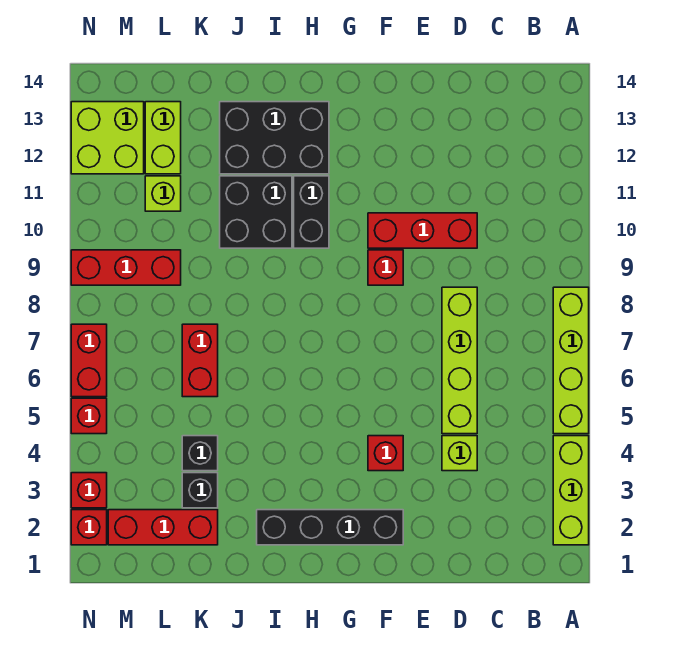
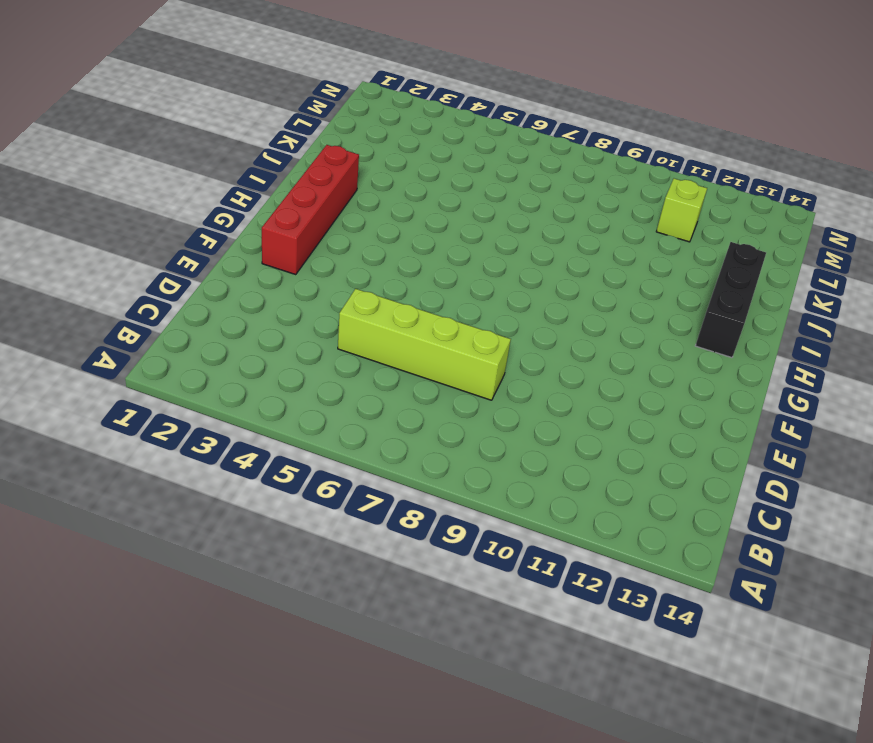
red 1x4 brick [262,145,359,275] -> black 1x4 brick [257,510,403,545]
black 1x3 brick [695,242,766,358] -> black 2x3 brick [220,102,329,174]
none -> lime 1x3 brick [553,436,589,545]
none -> lime 1x4 brick [553,287,589,434]
none -> lime 1x1 brick [442,436,477,471]

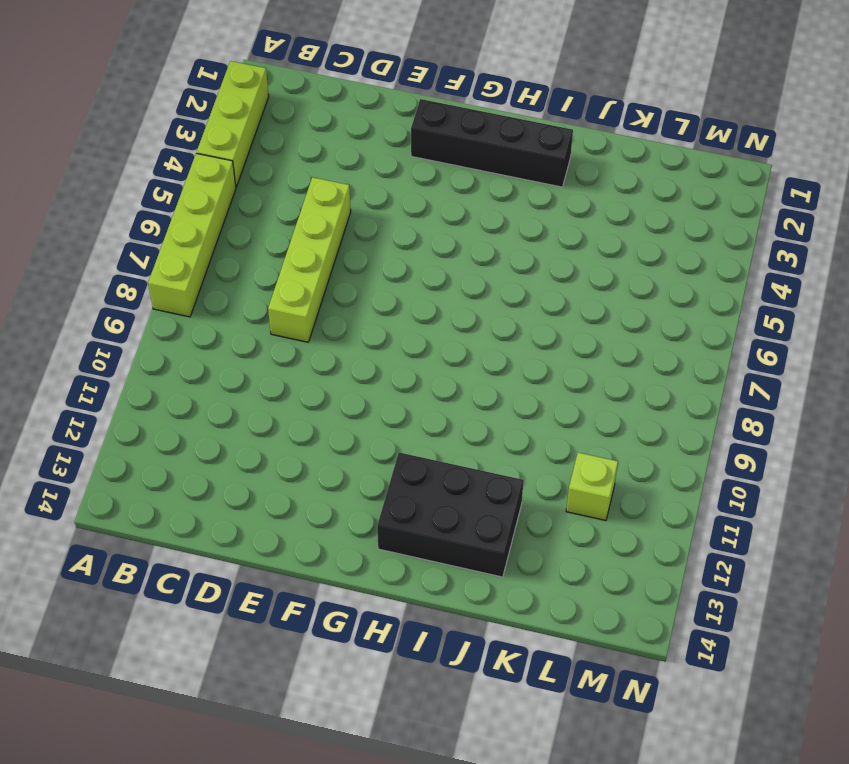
none -> lime 1x1 brick [442,436,477,471]
none -> red 1x3 brick [368,213,477,248]
none -> red 1x1 brick [368,436,403,471]

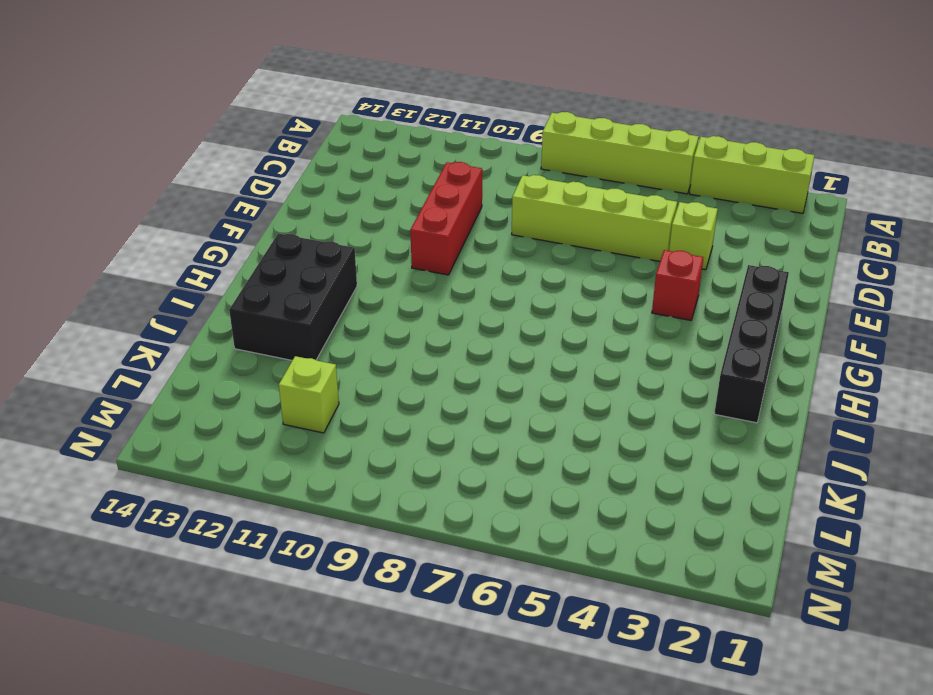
none -> red 1x1 brick [368,250,403,285]
none -> black 1x2 brick [294,176,329,248]
none -> black 2x2 brick [220,176,292,248]

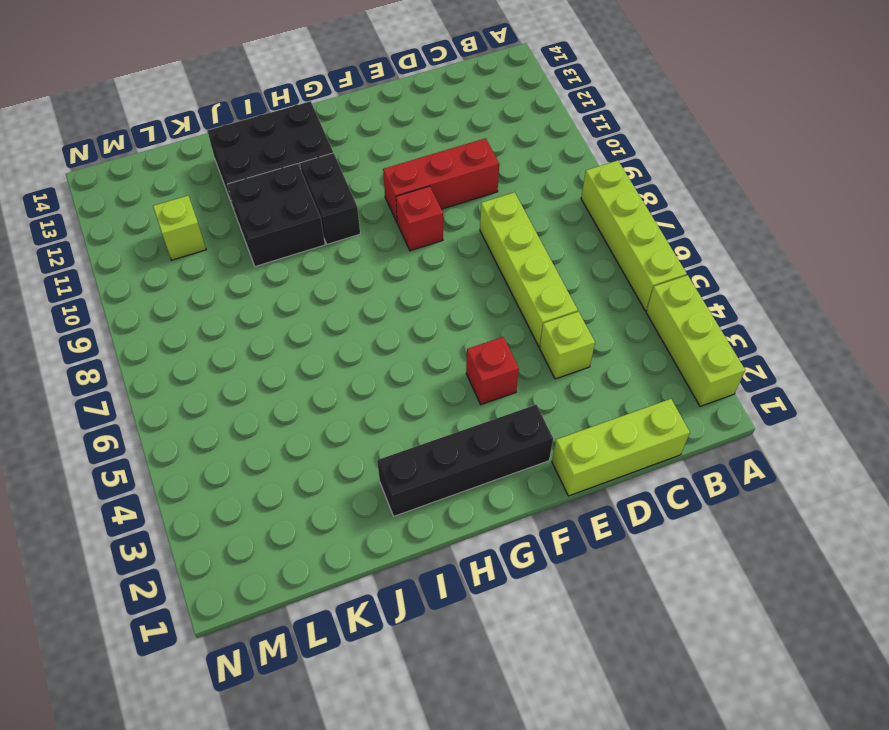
lime 1x3 brick [552,399,690,496] -> none
none -> red 1x3 brick [108,510,218,545]
none -> black 1x1 brick [182,473,218,508]
none -> black 1x1 brick [182,436,218,471]

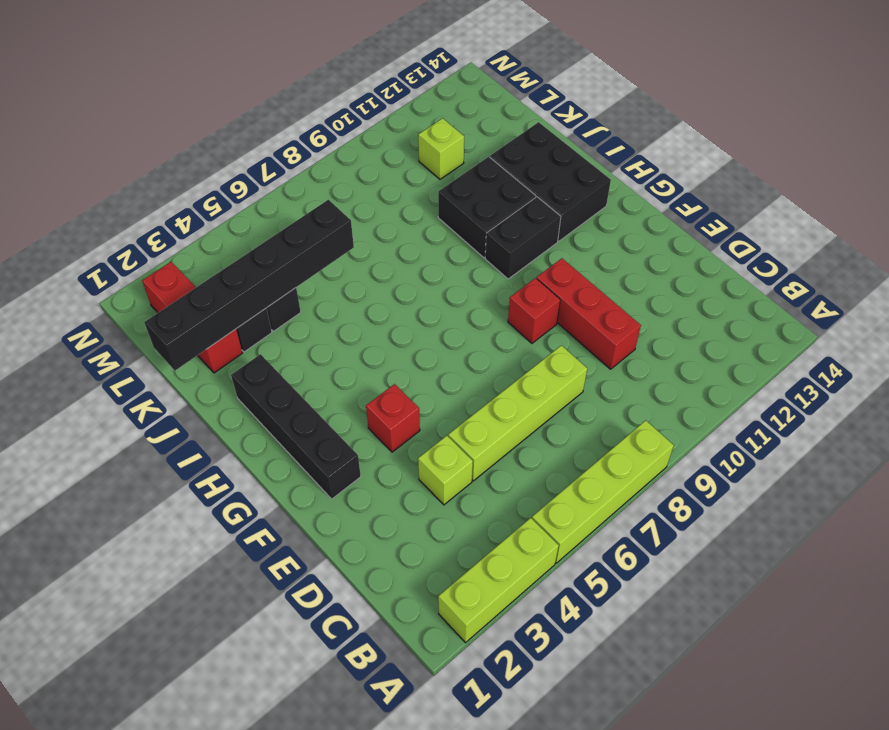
black 1x6 brick [144,200,354,371] -> none
none -> red 1x2 brick [182,324,218,397]
none -> red 1x3 brick [71,250,181,285]
none -> lime 1x2 brick [145,102,181,174]

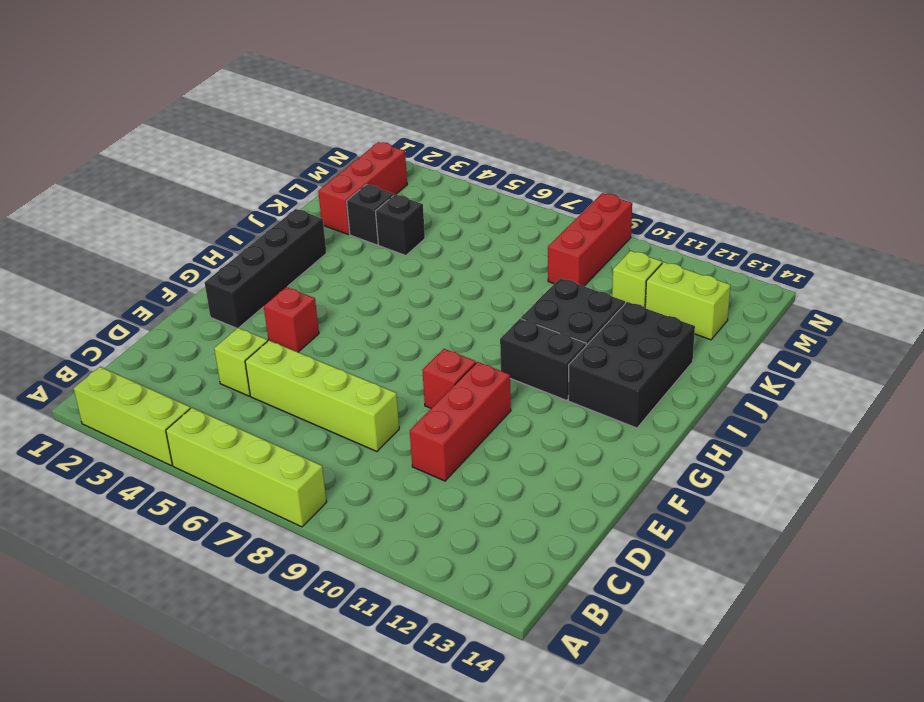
none -> red 1x2 brick [182,324,218,397]
none -> lime 2x2 brick [71,102,144,174]
none -> red 1x1 brick [71,510,107,545]

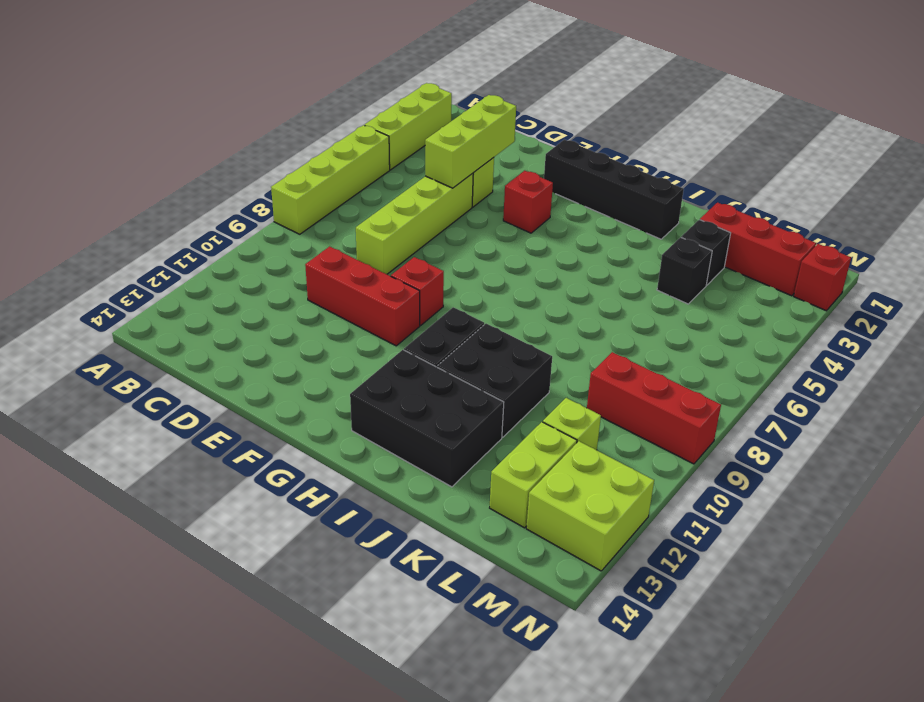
lime 1x3 brick [425,95,516,188] -> none
none -> red 1x2 brick [182,324,218,397]
none -> red 1x1 brick [71,473,107,508]
none -> red 1x1 brick [71,398,107,434]

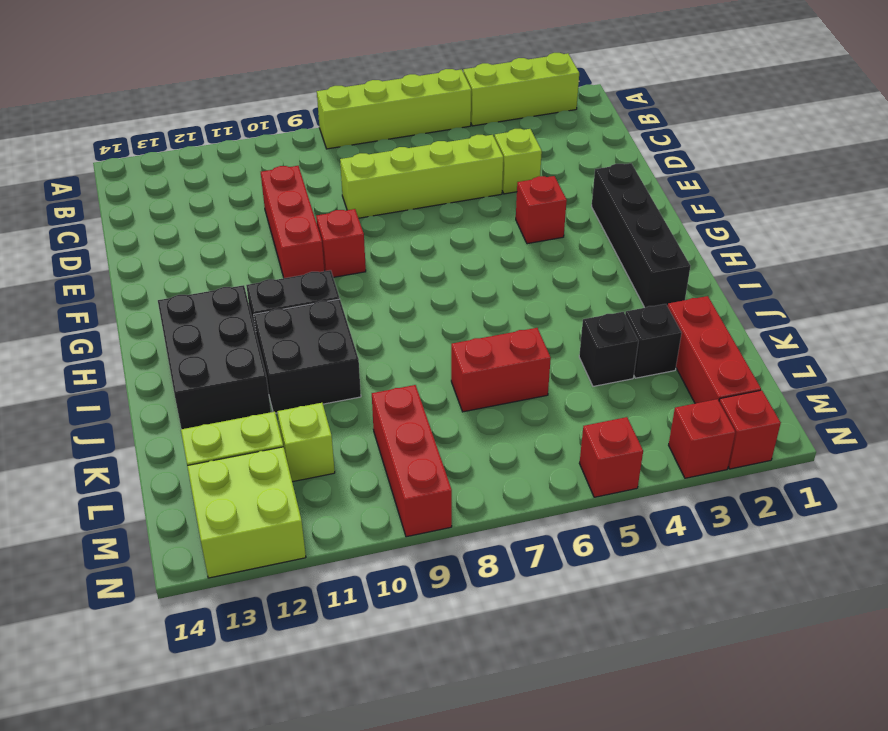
none -> red 1x2 brick [71,324,107,397]

